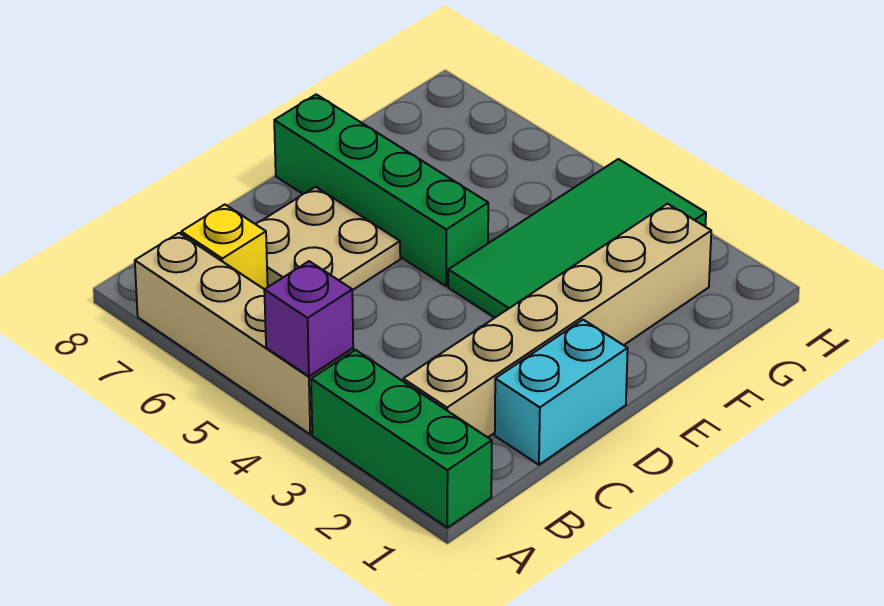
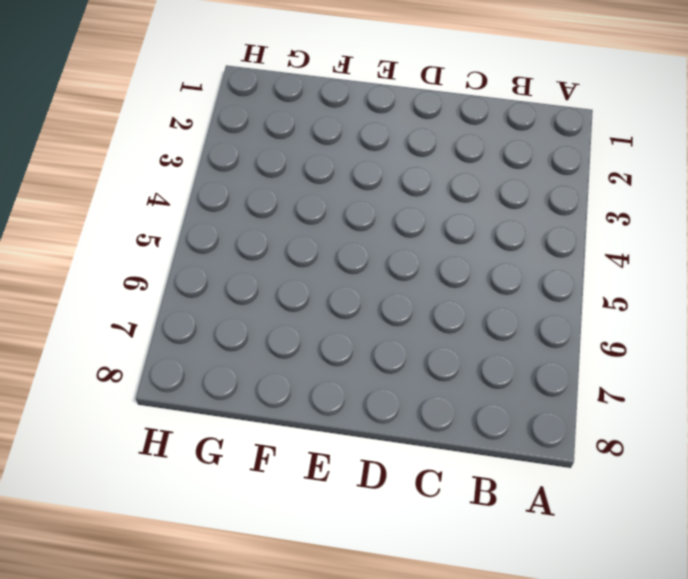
none -> green 1x3 brick [311,350,492,528]
none -> tan 1x4 brick [135,233,353,434]

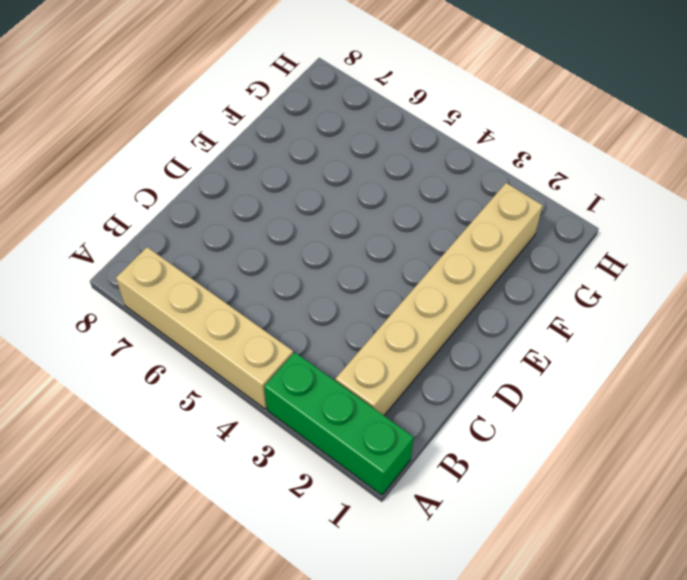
none -> yellow 1x1 brick [181,205,268,290]
none -> cyan 1x2 brick [495,320,628,465]

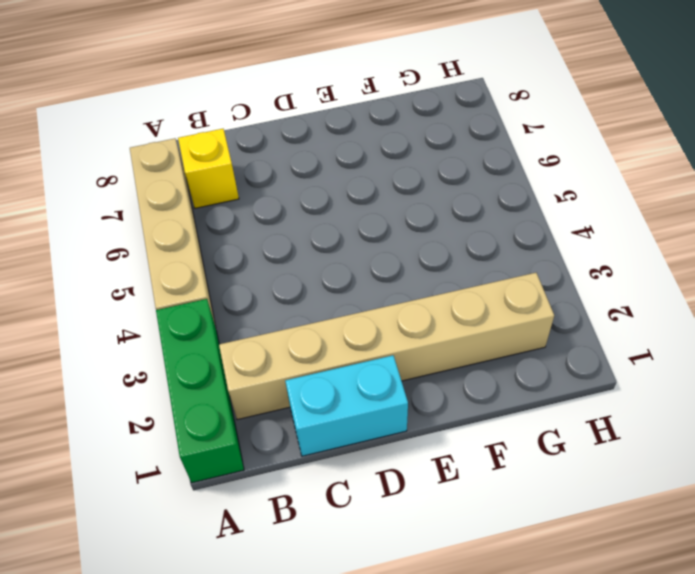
none -> tan 2x2 plate [256,187,400,290]
none -> green 2x4 tile [448,159,706,318]

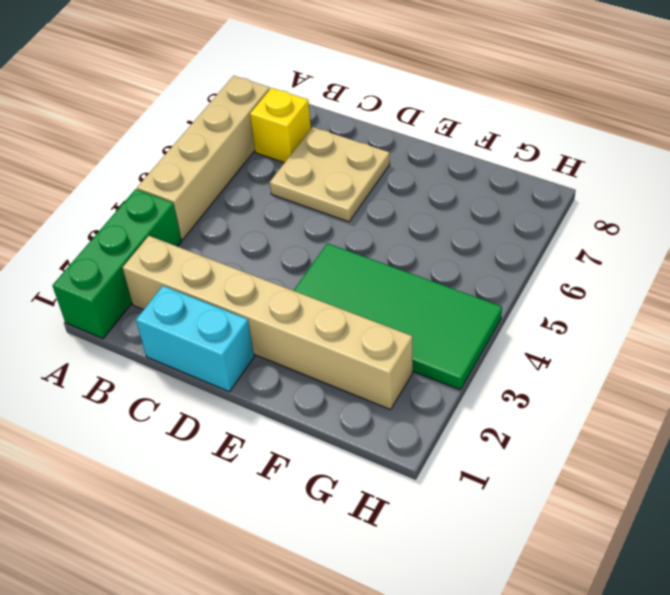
none -> green 1x4 brick [274,94,488,286]
none -> purple 1x1 brick [264,261,353,376]

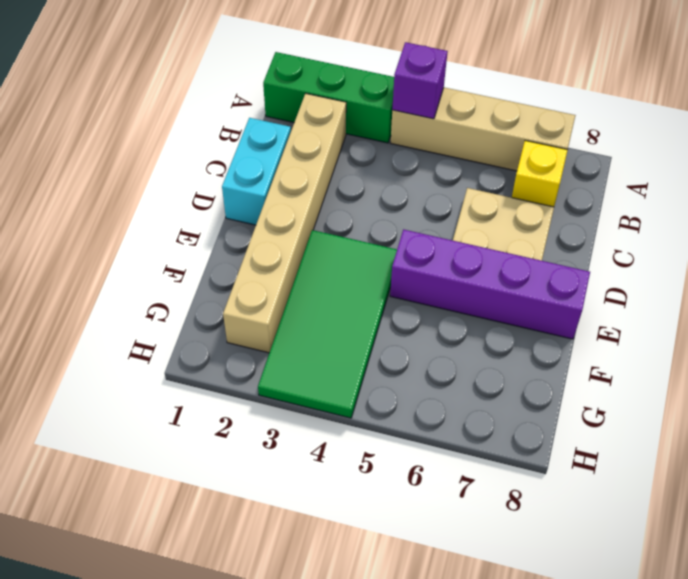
purple 1x4 brick [390,229,590,339] -> green 1x4 brick [274,94,488,286]

